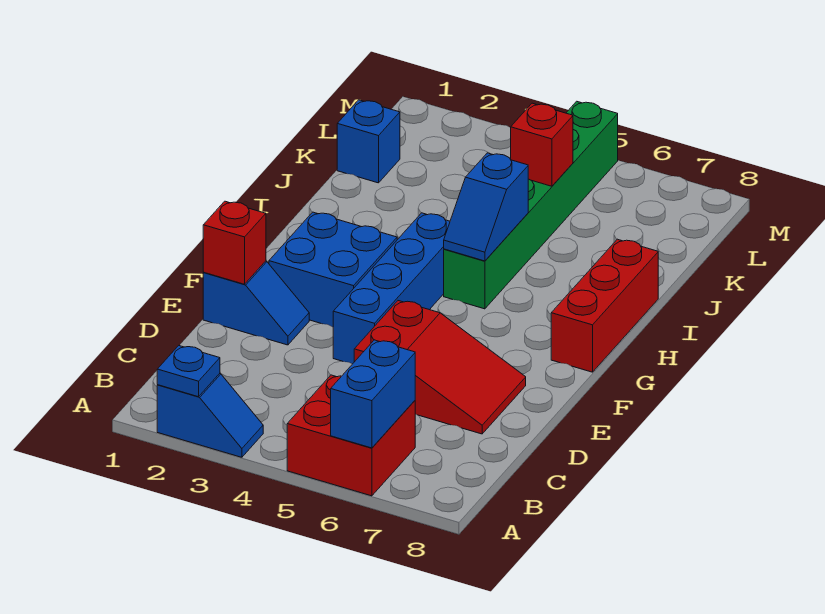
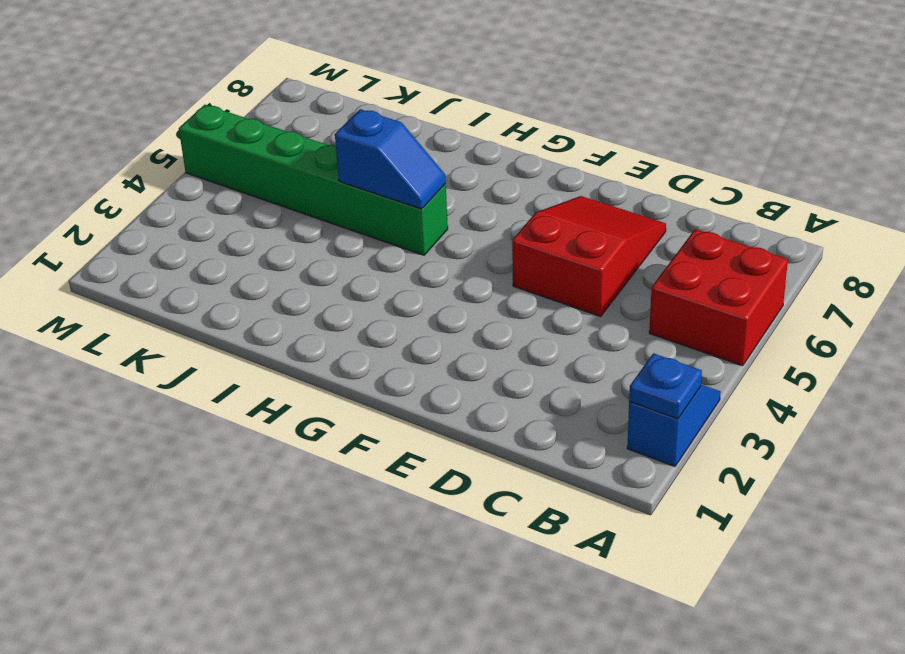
none -> blue 1x2 slope [203,261,309,345]
none -> blue 1x4 brick [333,213,450,364]
none -> blue 2x2 brick [269,212,397,327]

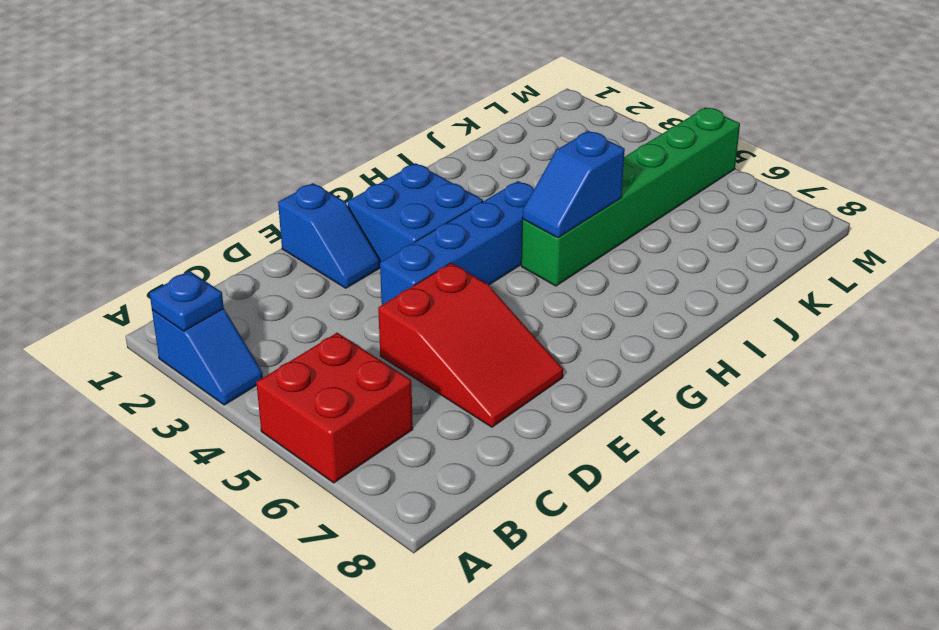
none -> red 1x3 brick [551,239,658,372]
none -> blue 1x1 brick [337,100,400,183]
none -> blue 1x2 brick [331,340,415,448]

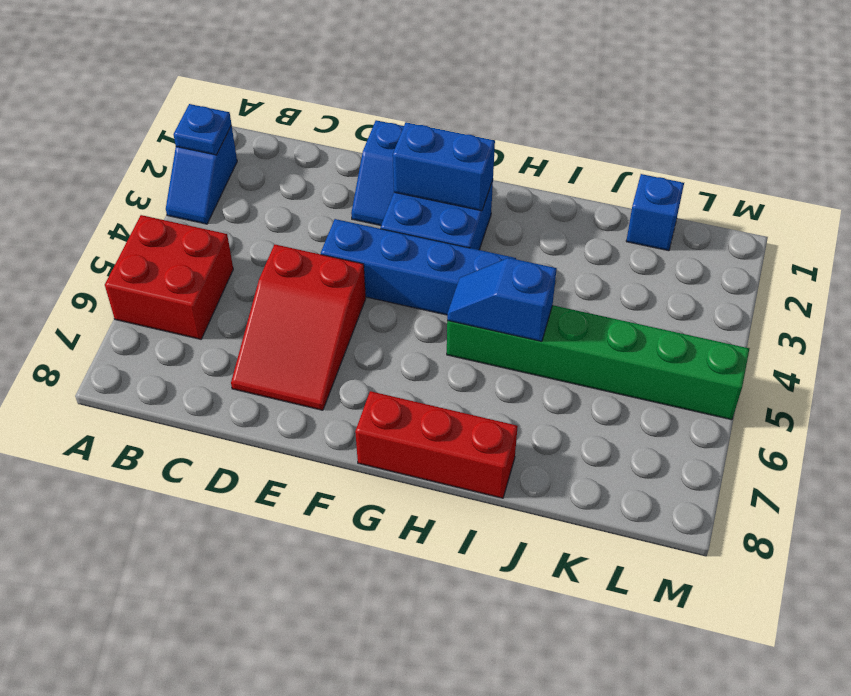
blue 1x2 brick [393,122,495,211] -> blue 1x2 brick moved to [331,340,415,448]
none -> red 1x1 brick [203,201,266,284]
none -> red 1x1 brick [511,103,573,186]

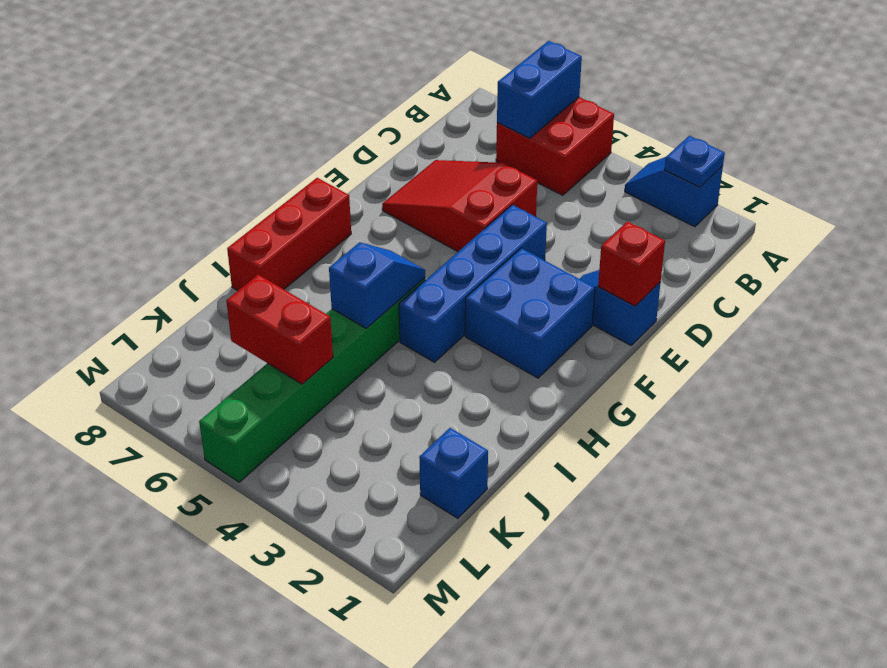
red 1x2 brick [226,275,333,384] -> red 1x1 brick [511,103,573,186]

